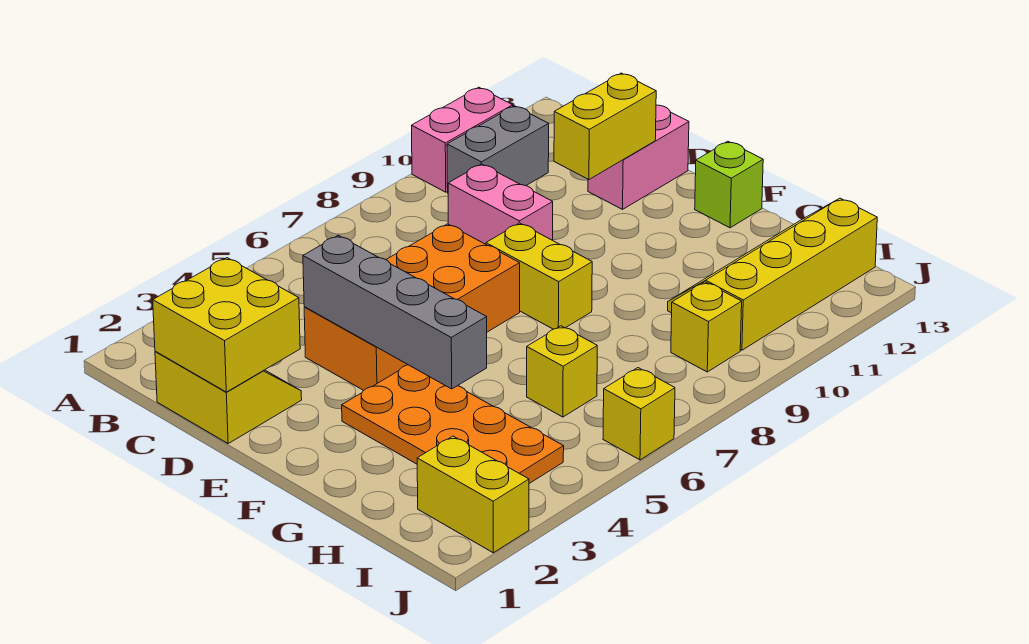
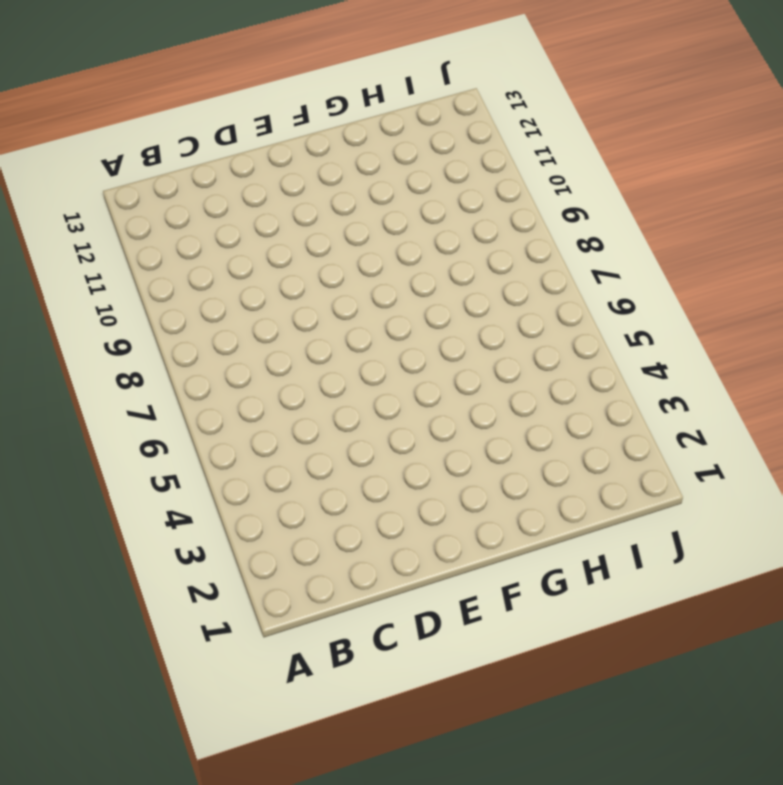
none -> pink 1x2 brick [412,87,513,192]
none -> grey 1x2 brick [447,106,549,189]
none -> yellow 2x2 slope [155,351,302,443]

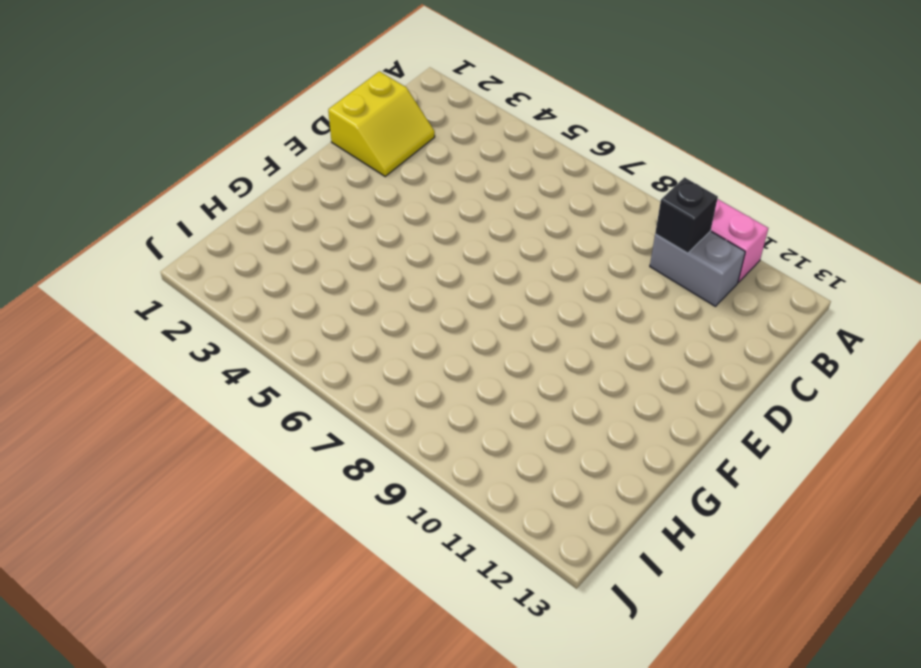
black 1x1 brick [655,178,718,253] -> none
none -> pink 1x2 brick [448,164,553,244]
none -> orange 2x4 brick [304,224,520,391]
none -> pink 1x2 brick [588,105,689,209]

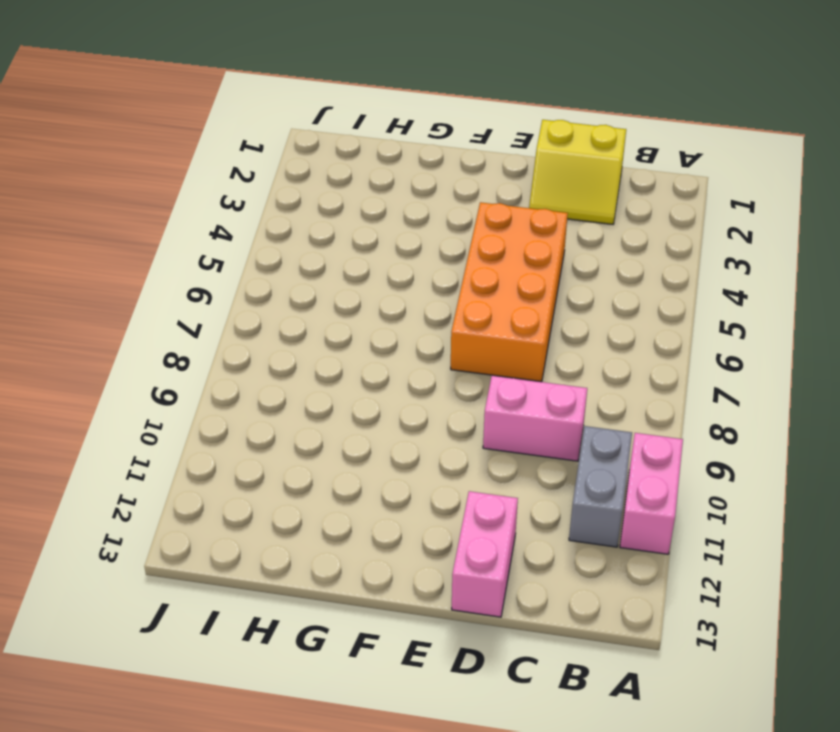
none -> yellow 1x2 brick [486,223,592,329]
none -> orange 2x4 plate [342,365,564,483]
none -> lime 1x1 brick [695,141,763,228]

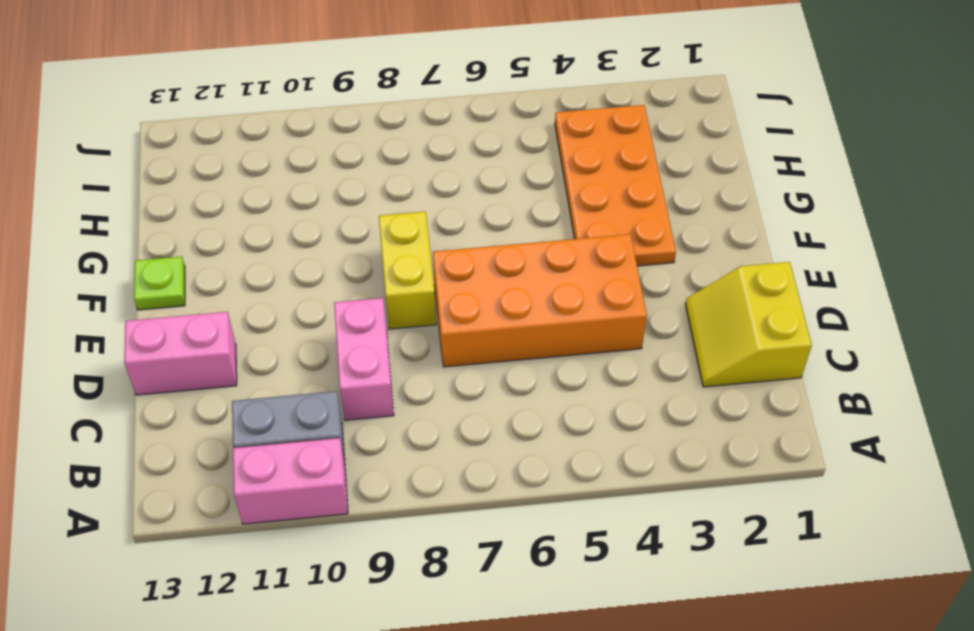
lime 1x1 plate [134,257,185,310] -> lime 1x1 brick [695,141,763,228]
none -> yellow 1x1 brick [527,326,597,417]
none -> yellow 2x4 slope [668,198,877,350]
none -> yellow 1x2 brick [417,436,529,553]

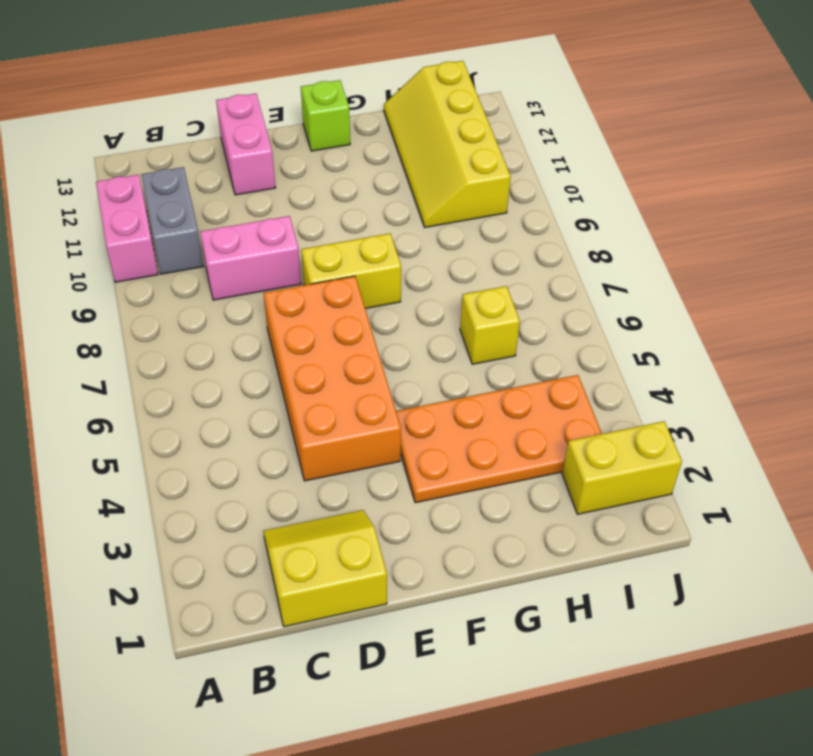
none -> yellow 1x1 brick [671,282,742,372]
none -> yellow 1x1 brick [603,368,675,460]
none -> yellow 2x2 brick [153,258,300,392]

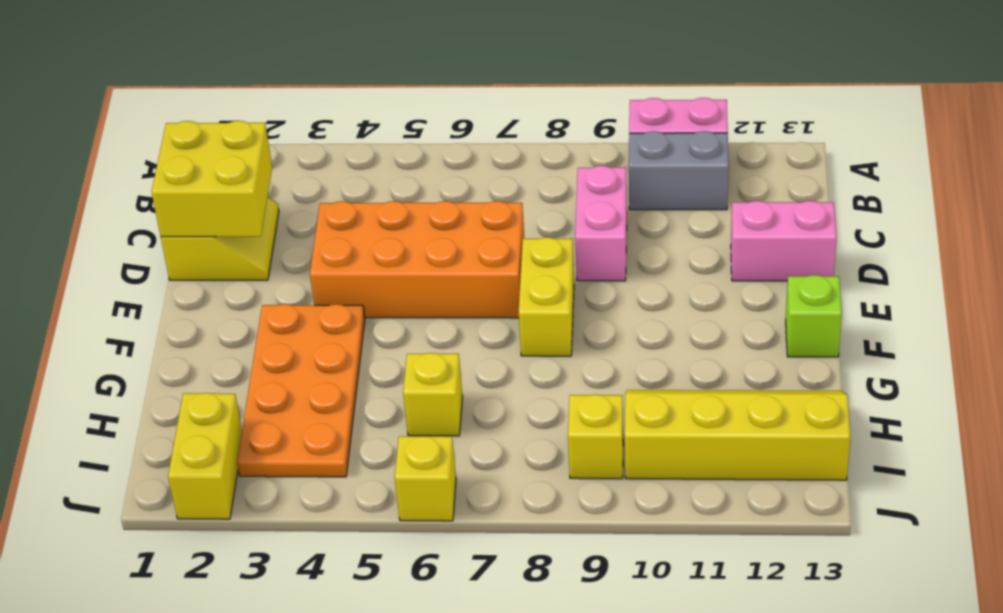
none -> grey 1x4 brick [303,235,487,389]
none -> yellow 1x2 brick [554,73,656,179]

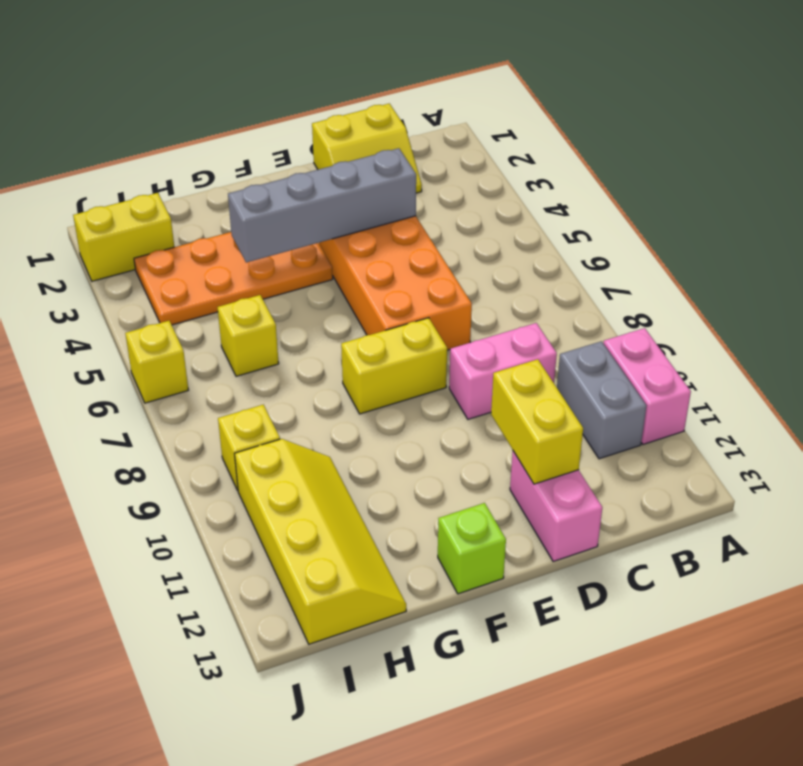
none -> yellow 2x2 brick [153,258,300,392]

